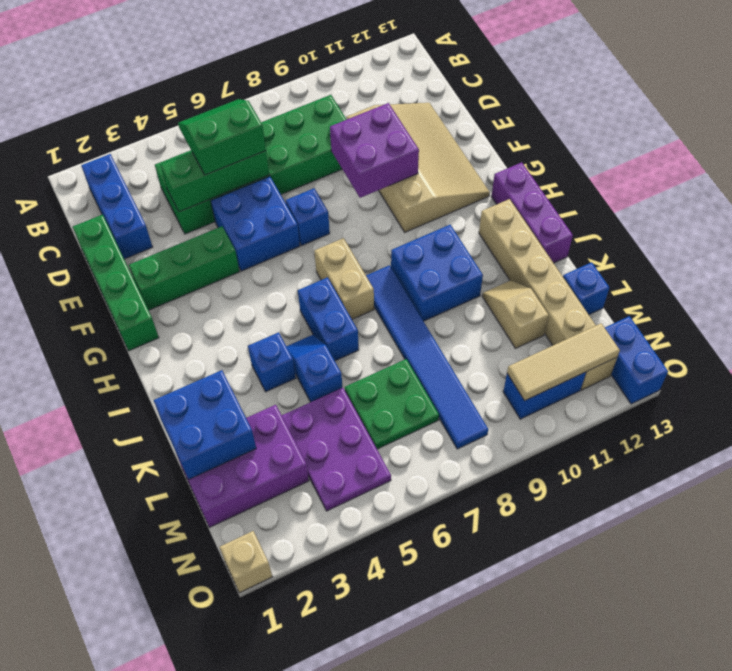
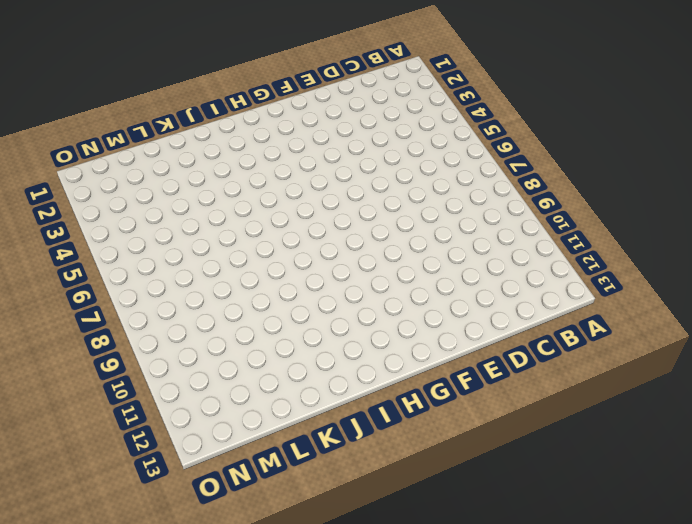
none -> blue 1x3 brick [81,154,153,259]
none -> green 2x6 brick [155,95,347,234]
none -> green 1x4 brick [73,215,159,351]

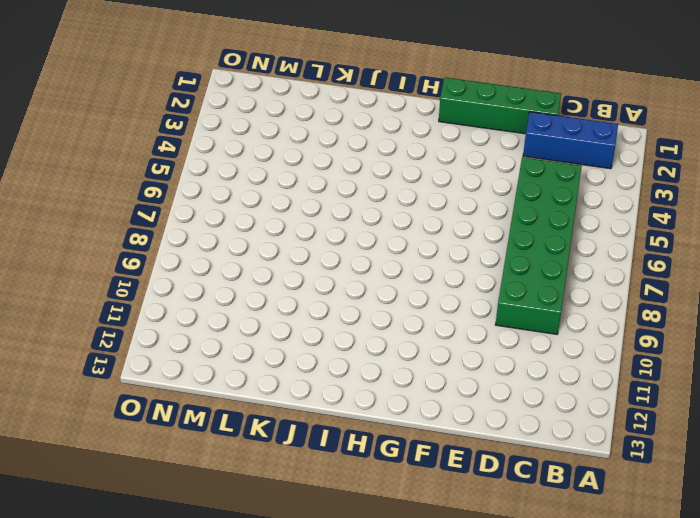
none -> tan 3x4 slope [346,103,490,232]
none -> blue 2x2 brick [211,177,300,271]
none -> green 1x3 brick [129,226,240,310]

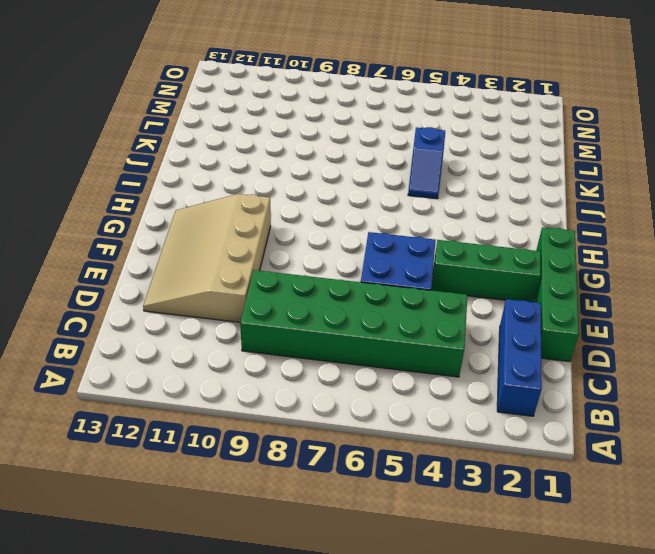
none -> blue 1x1 brick [285,188,330,245]
none -> tan 1x2 brick [314,238,374,319]
none -> purple 1x3 brick [491,162,573,263]

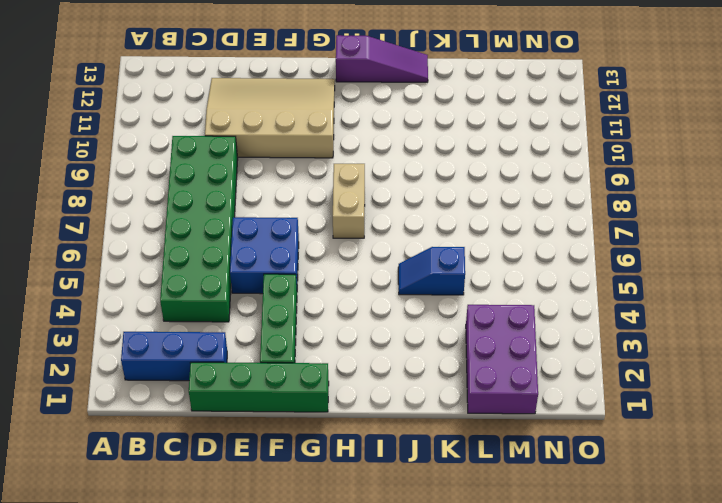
tan 1x2 brick [333,164,365,238] -> tan 1x2 brick turned to [314,238,374,319]
purple 1x3 slope [336,35,428,82] -> purple 1x3 brick [491,162,573,263]
none -> blue 1x1 brick [285,188,330,245]
none -> blue 1x2 brick [298,277,359,361]
none -> blue 1x6 tile [366,265,488,449]

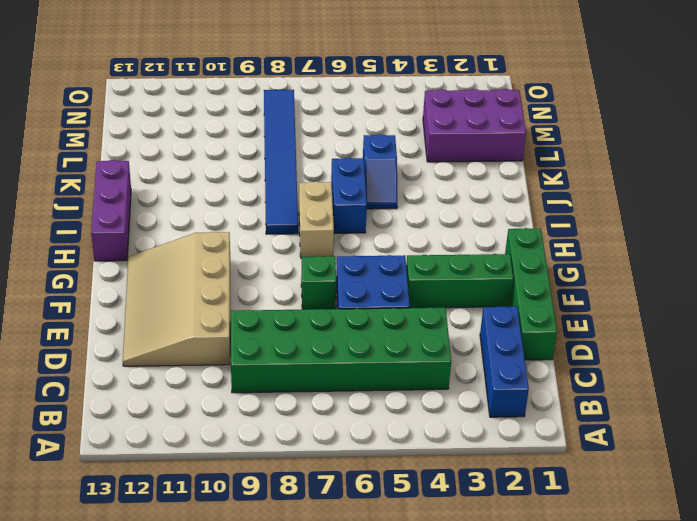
green 1x1 brick [301,256,336,310] -> blue 1x1 brick [285,188,330,245]
none -> blue 2x2 brick [391,225,483,321]
none -> tan 1x6 brick [479,199,617,390]
none -> blue 1x1 brick [248,332,296,392]

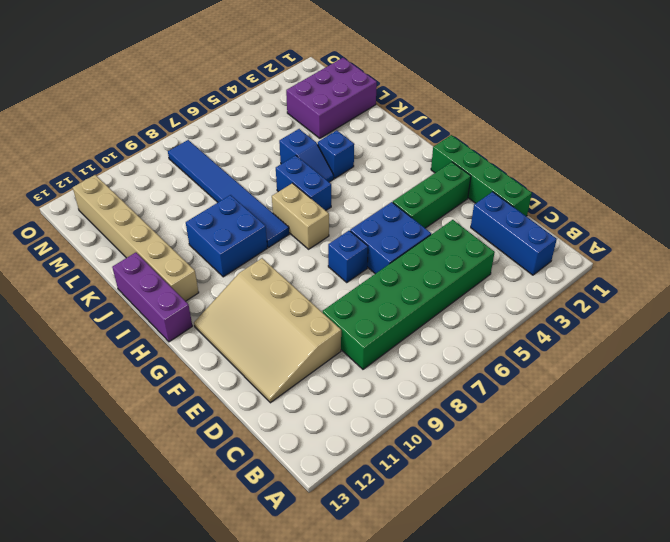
none -> tan 1x2 slope [482,280,549,348]
none -> purple 2x3 plate [282,388,391,511]
none -> green 2x2 plate [345,359,439,449]

